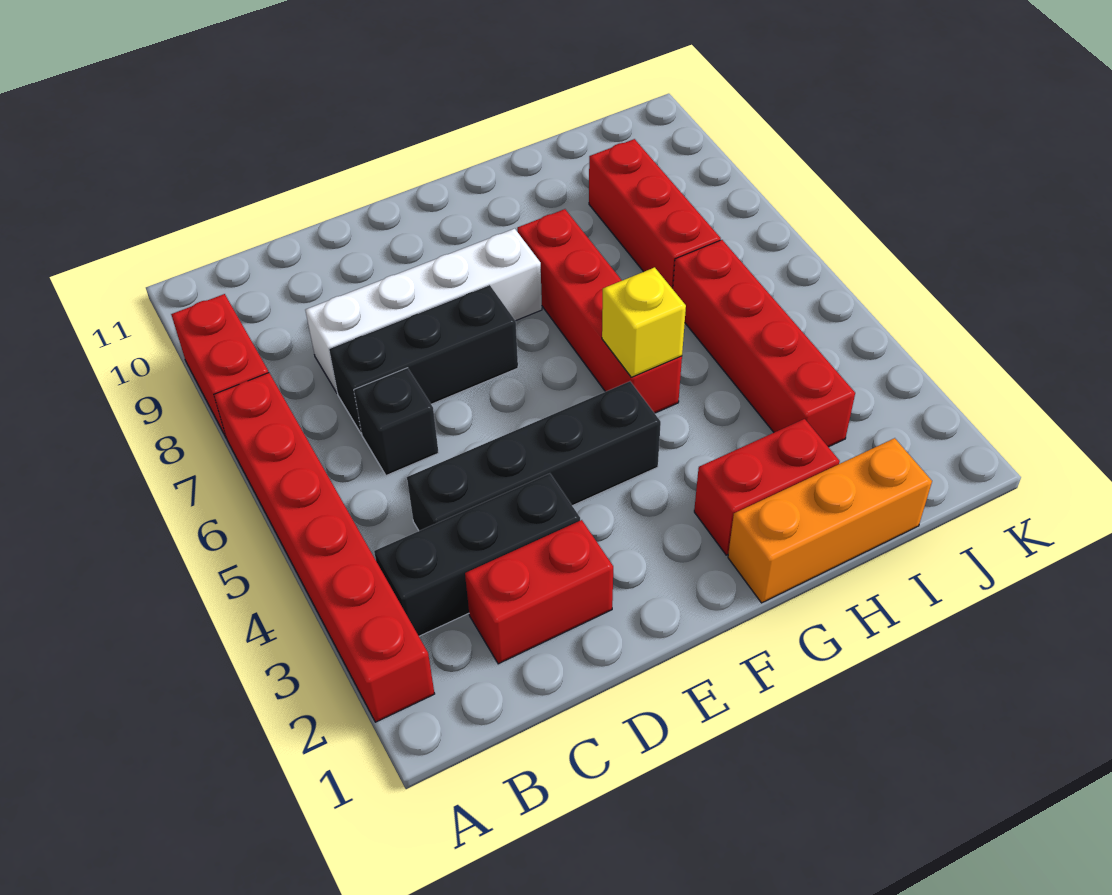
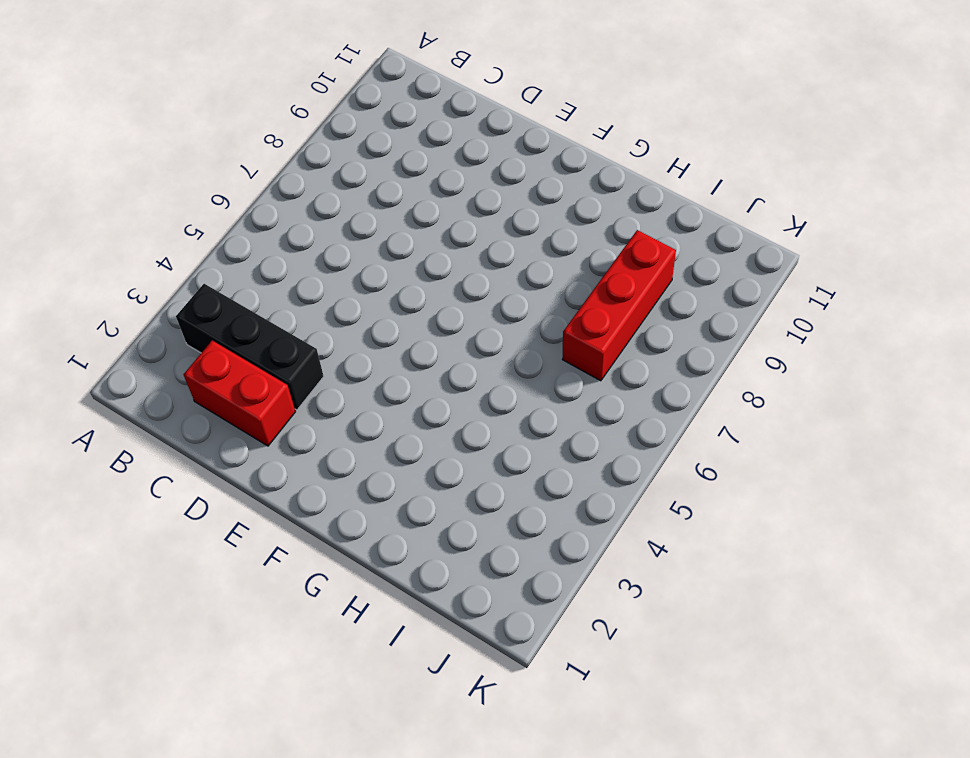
none -> red 1x6 brick [214,373,435,722]
none -> red 1x2 brick [171,294,269,437]
none -> black 1x4 brick [407,381,661,531]

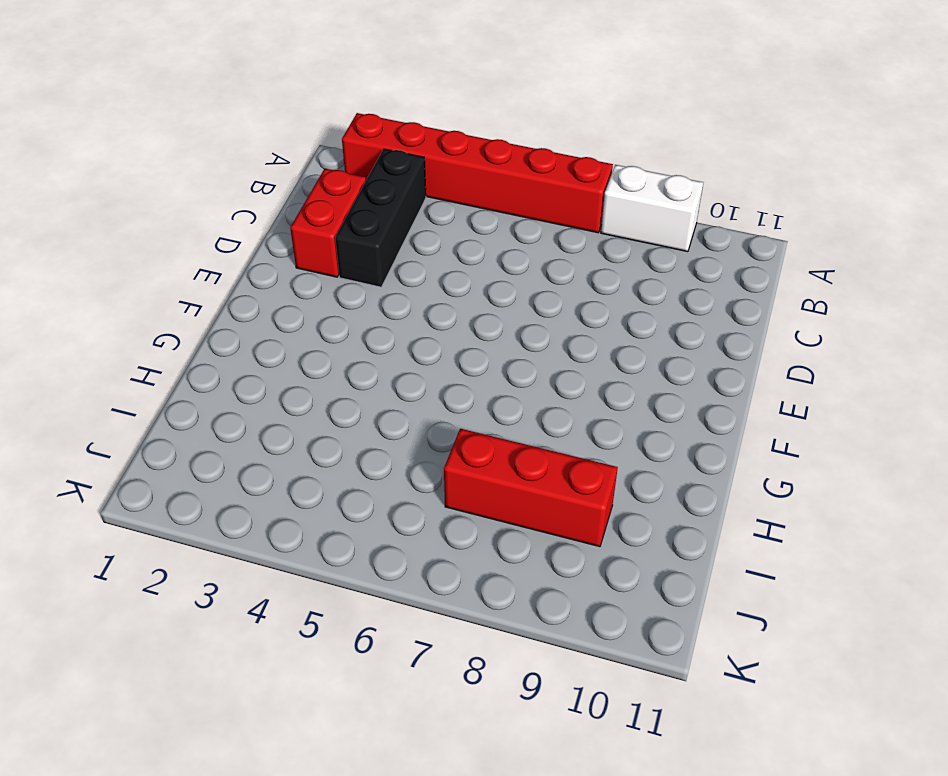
white 1x2 brick [601,165,703,252] -> red 1x2 brick [171,294,269,437]
none -> black 1x4 brick [407,381,661,531]
none -> black 1x1 brick [354,368,439,476]
none -> black 1x3 brick [329,285,518,433]

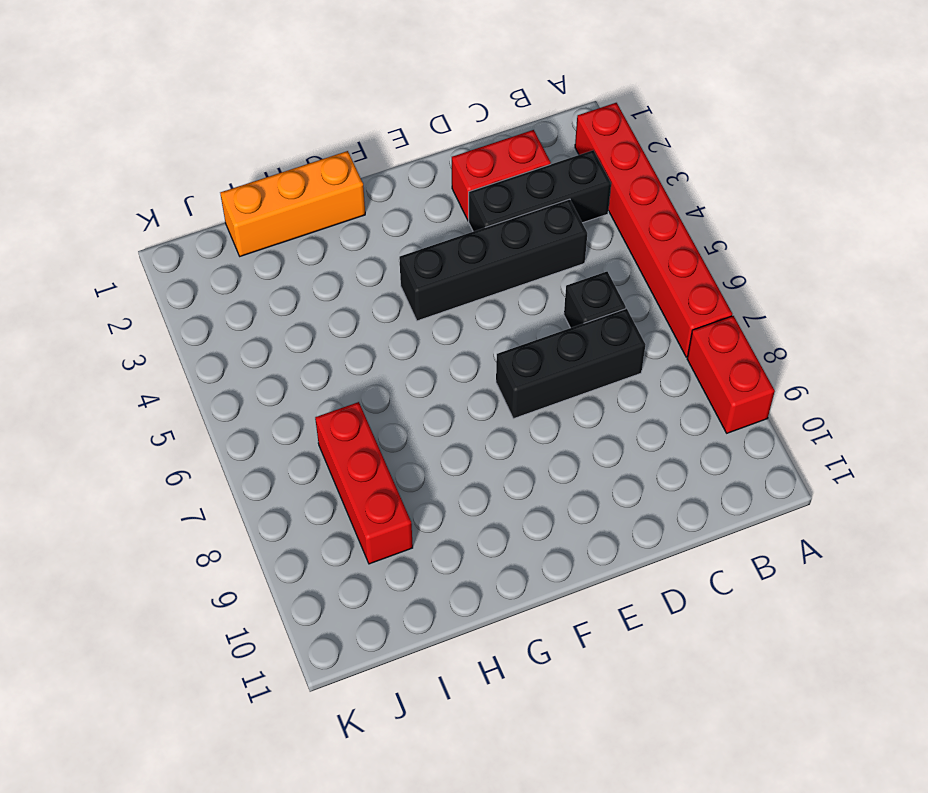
none -> white 1x4 brick [305,229,542,393]
none -> red 1x2 brick [694,419,840,555]
none -> red 1x4 brick [517,209,682,413]

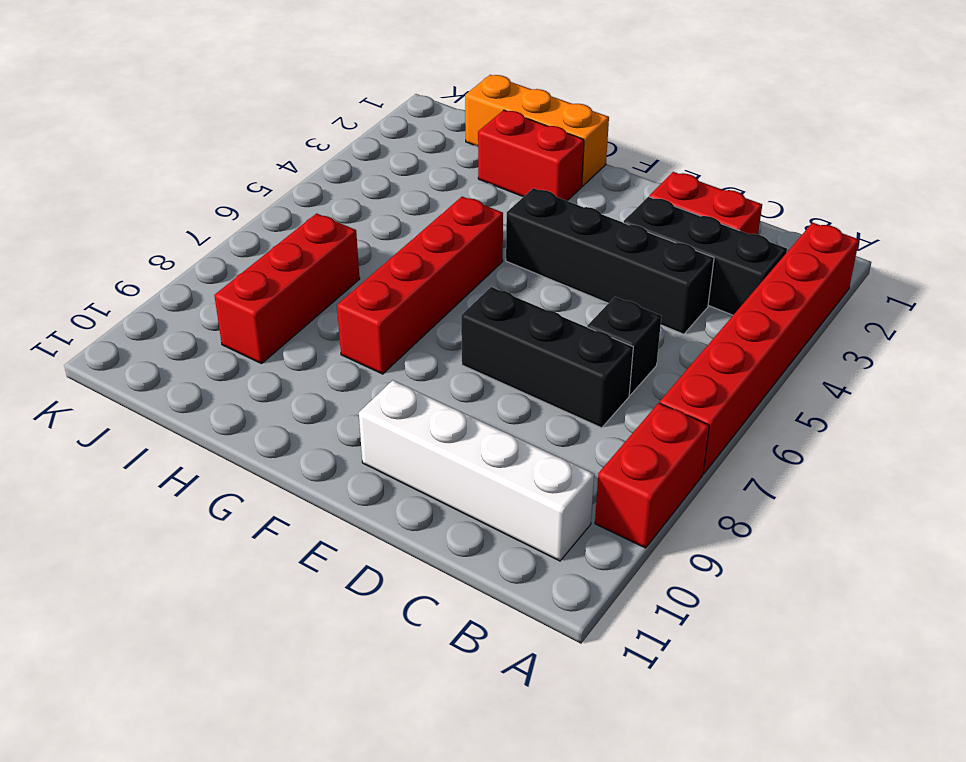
white 1x4 brick [359,380,594,561] -> white 1x4 brick moved to [305,229,542,393]
none -> red 1x4 brick [673,240,855,447]
none -> yellow 1x1 brick [602,267,686,377]

